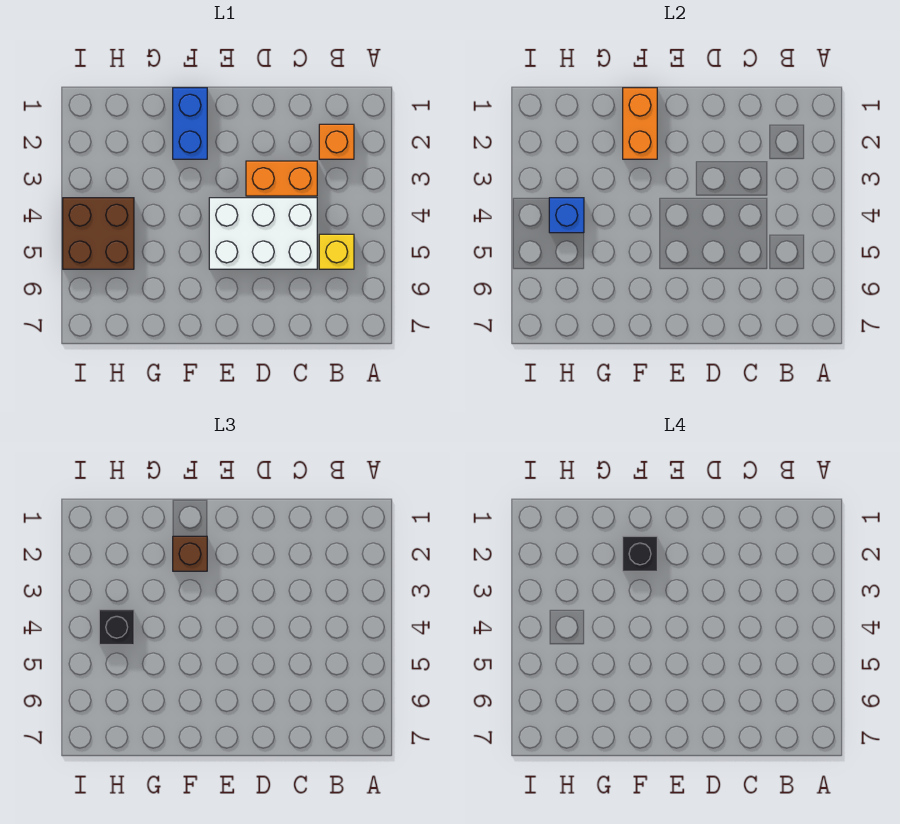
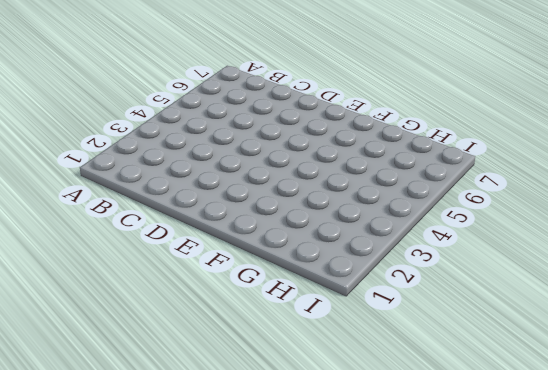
none -> orange 1x1 brick [319,124,354,159]
none -> yellow 1x1 brick [319,234,354,269]

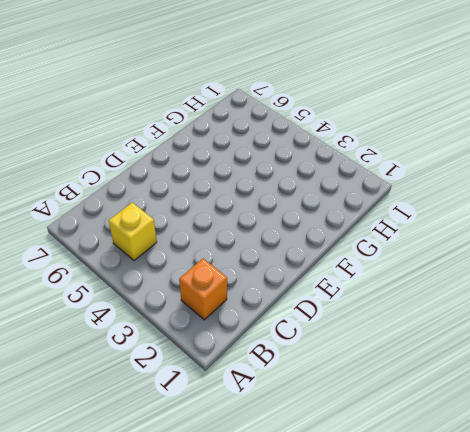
none -> orange 1x2 brick [246,161,317,196]
none -> white 2x3 brick [209,198,317,269]

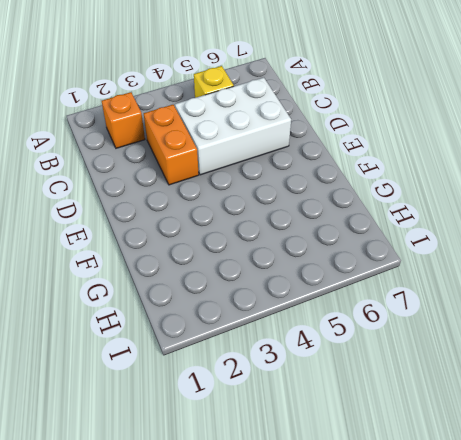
white 2x3 brick [175,78,291,175] -> white 2x3 brick turned to [209,198,317,269]
none -> blue 1x2 brick [173,88,207,159]
none -> brown 2x2 brick [63,198,134,269]

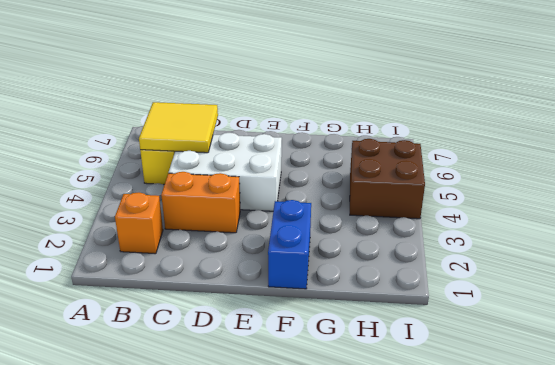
yellow 2x2 tile [139,102,218,153] -> none
none -> orange 1x2 brick [623,88,657,159]
none -> blue 1x1 brick [549,198,584,233]

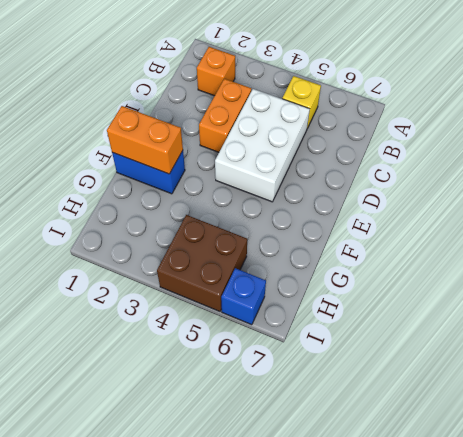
blue 1x1 brick [221,268,266,325] -> blue 1x1 brick moved to [549,198,584,233]
none -> brown 1x1 brick [173,536,207,571]
none -> black 1x1 brick [99,610,134,645]

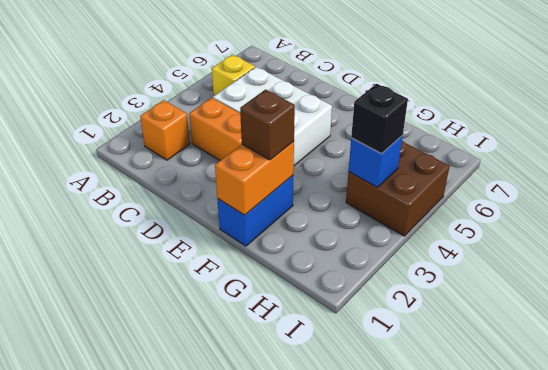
none -> black 1x1 brick [623,536,657,571]

